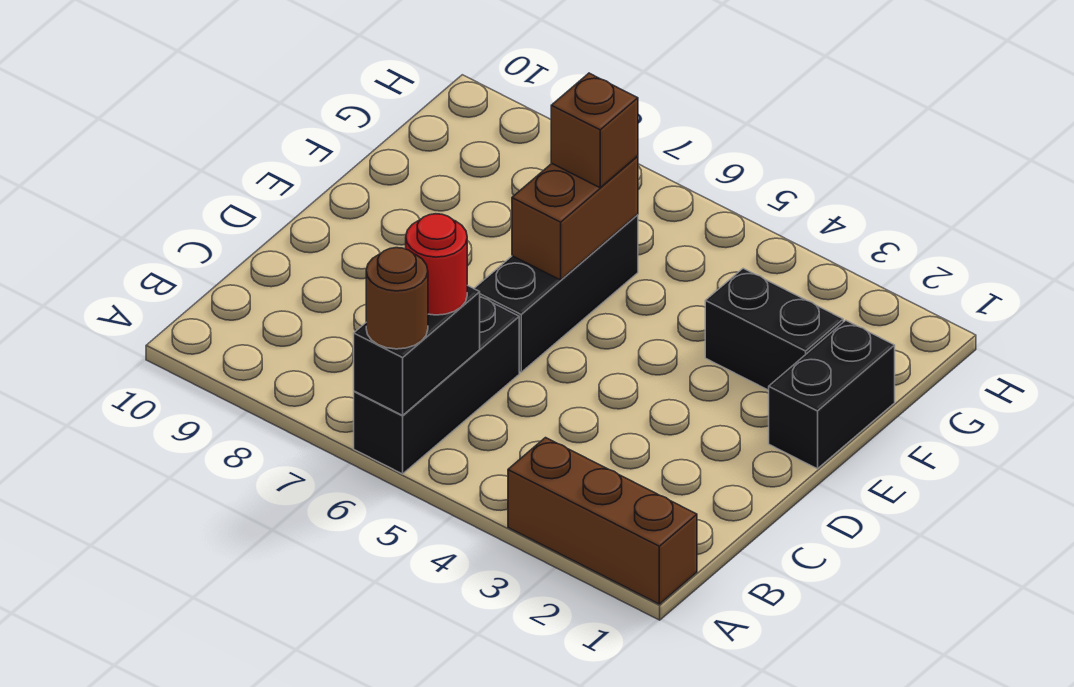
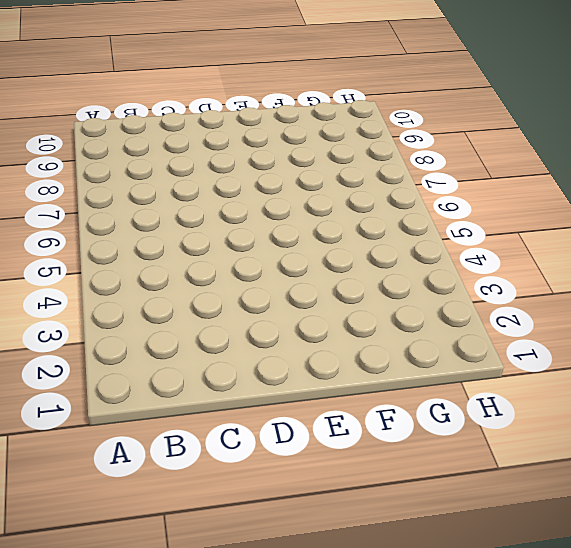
none -> brown 1x3 brick [508,438,697,604]
none -> black 1x3 brick [354,297,519,474]

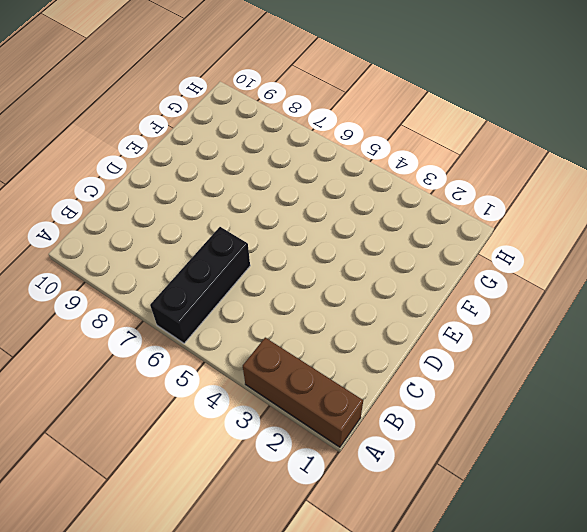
none -> black 1x3 brick [474,215,638,372]
none -> black 1x2 brick [769,320,895,469]

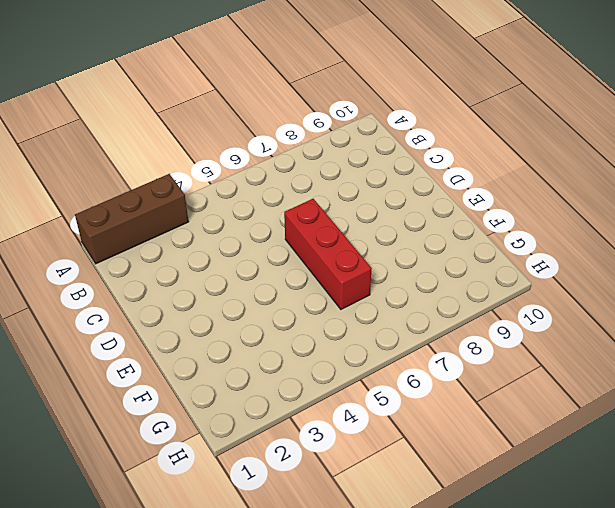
red 1x3 brick [284,199,372,309] -> black 1x3 brick [474,215,638,372]
none -> black 1x3 brick [354,297,519,474]
none -> black 1x2 brick [769,320,895,469]

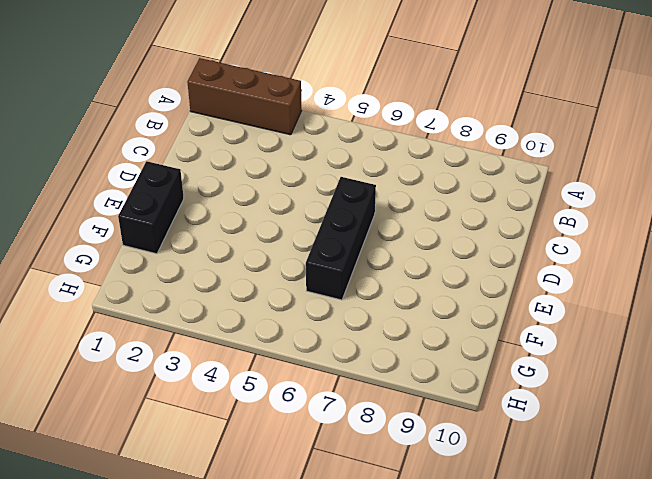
none -> black 1x3 brick [354,297,519,474]
none -> black 1x2 brick [705,268,843,390]

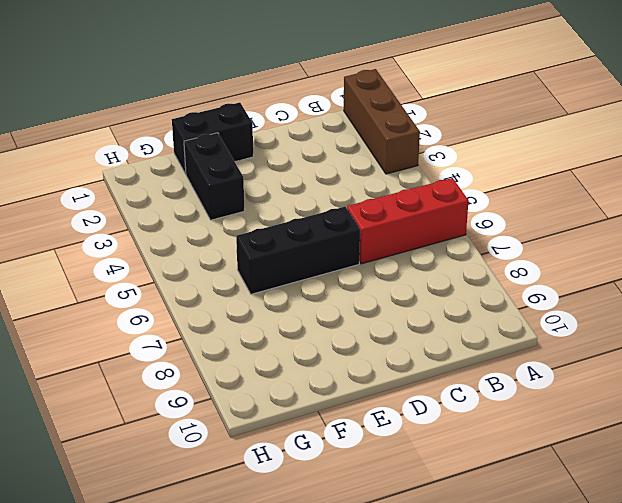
red 1x3 brick [347,178,469,264] -> black 1x3 brick [354,297,519,474]
none -> black 1x2 brick [354,285,480,415]
none -> brown 1x2 brick [512,156,638,280]

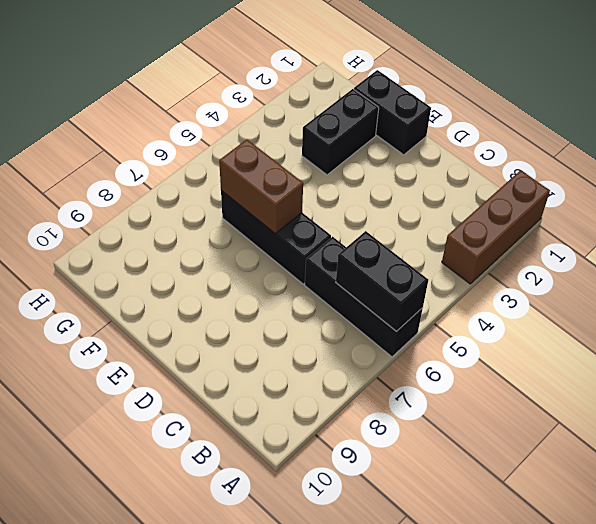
none -> brown 1x1 round brick [366,248,428,349]
none -> red 1x1 round brick [406,214,467,315]

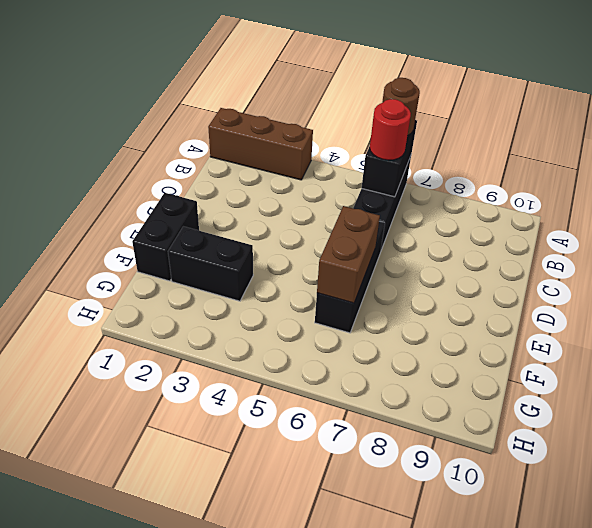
none -> brown 1x1 brick [551,73,638,188]

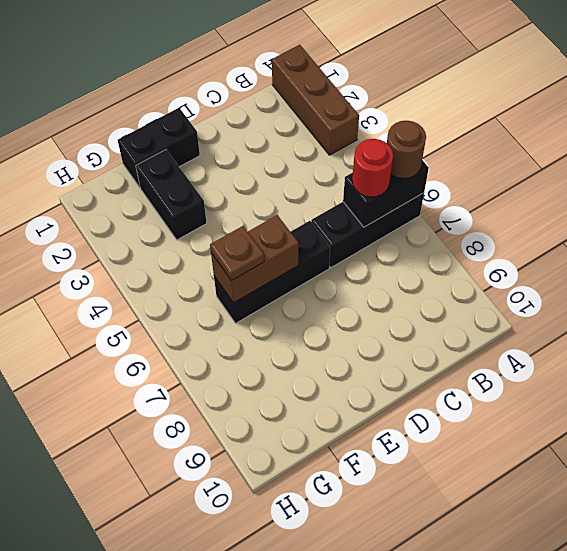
brown 1x1 plate [210,226,264,281] -> brown 1x1 brick [551,73,638,188]

